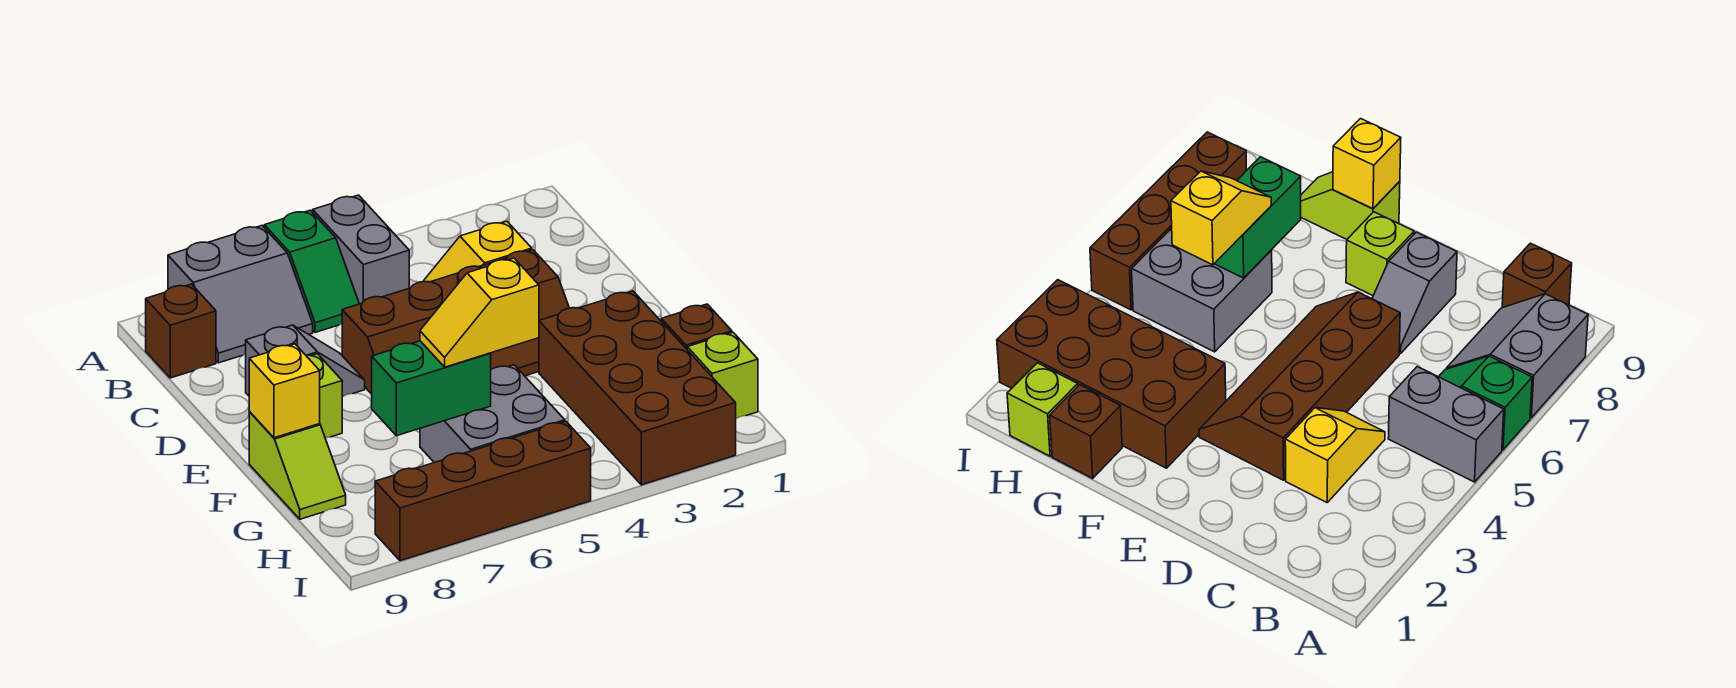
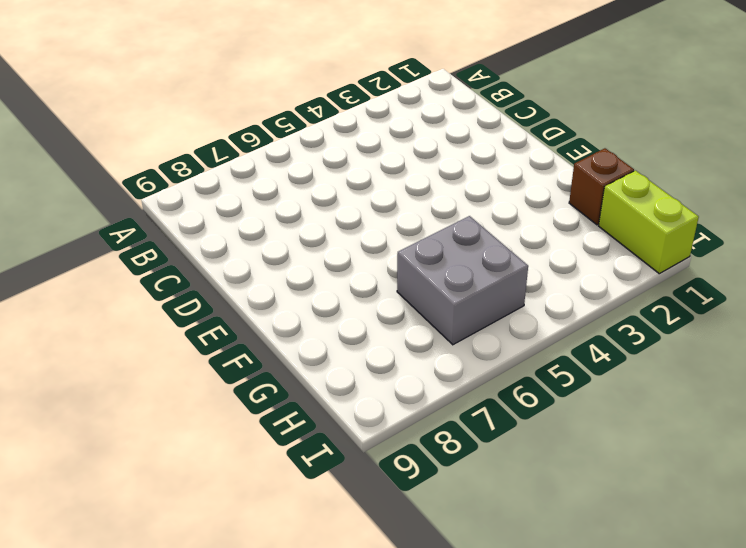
lime 1x2 brick [599,171,699,274] -> lime 1x1 brick [687,332,758,419]
none -> grey 1x2 brick [313,195,409,304]
none -> green 1x2 slope [264,210,359,332]
none -> grey 2x2 slope [168,226,313,363]

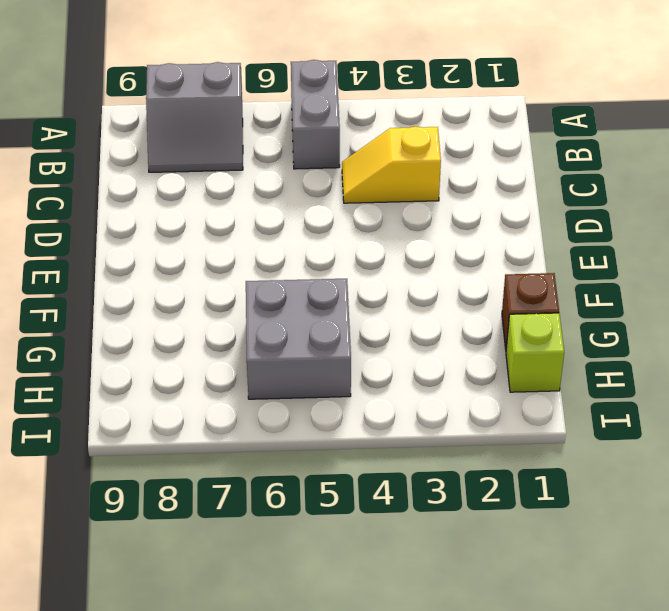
none -> green 1x2 slope [264,210,359,332]
none -> brown 1x1 brick [146,284,216,378]
none -> brown 2x4 slope [342,250,569,394]

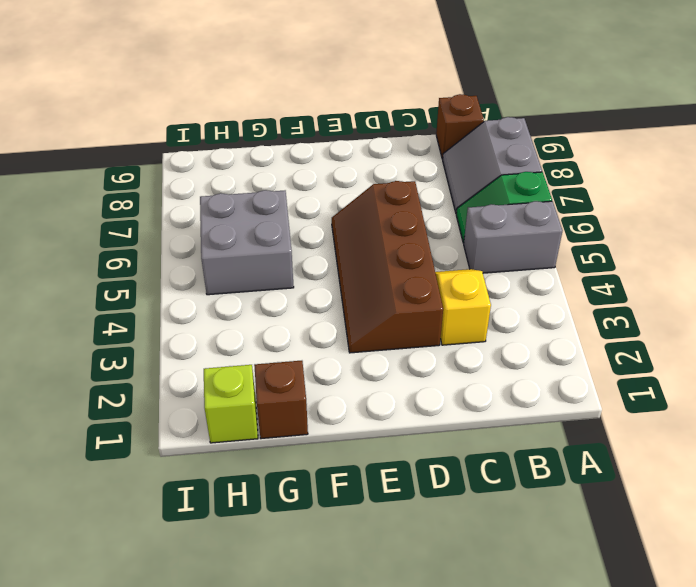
none -> grey 1x2 slope [246,325,365,397]
none -> lime 1x1 brick [306,354,342,438]
none -> brown 2x4 brick [539,291,736,485]

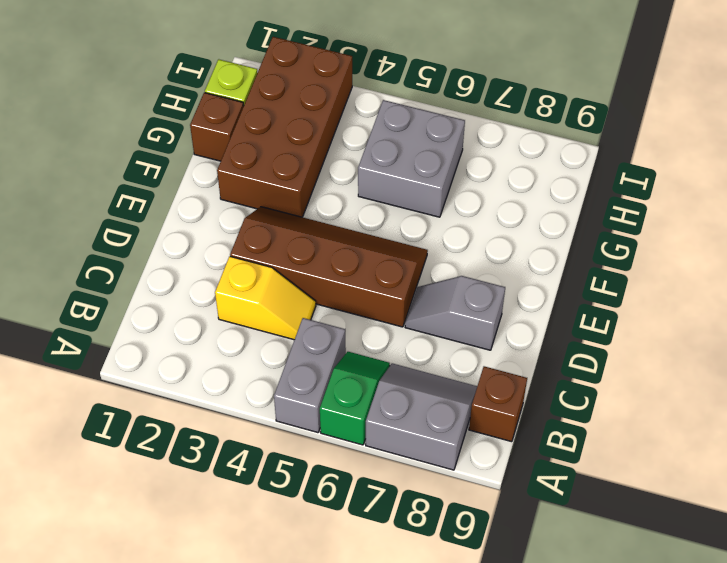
none -> lime 1x1 brick [306,354,342,438]
none -> lime 1x2 slope [249,411,346,519]
none -> brown 1x4 brick [375,421,591,561]

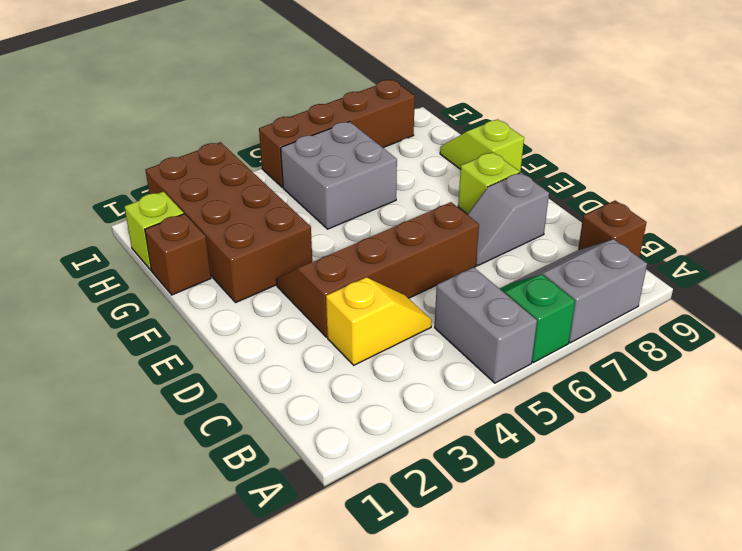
none -> yellow 1x1 brick [249,344,320,438]
none -> green 1x2 brick [372,341,491,436]
none -> yellow 1x2 slope [420,258,539,367]

